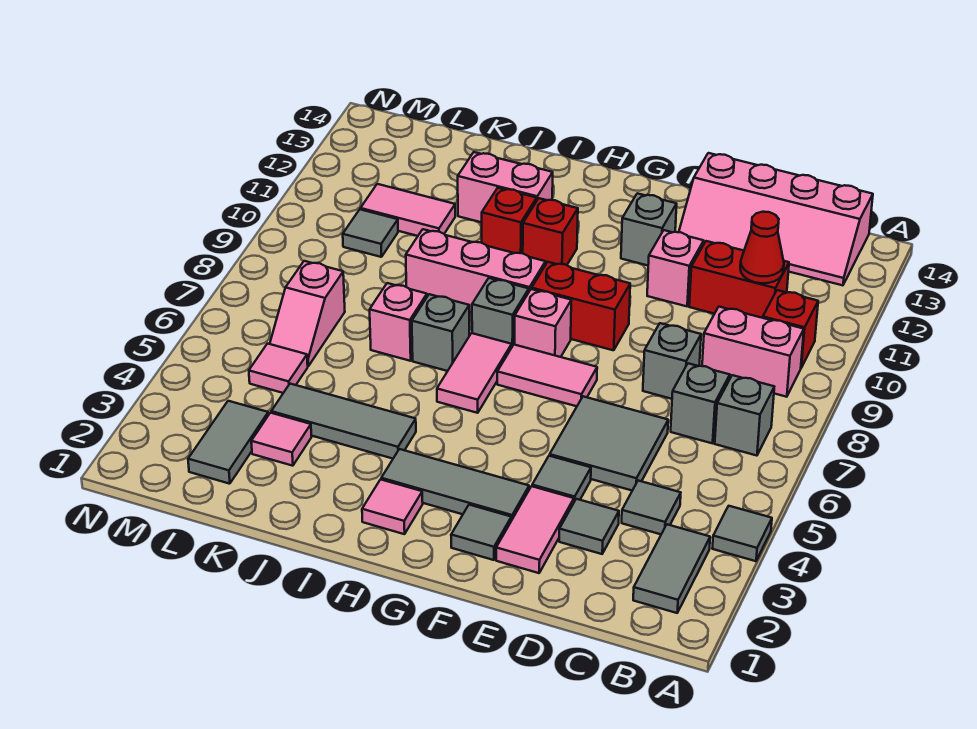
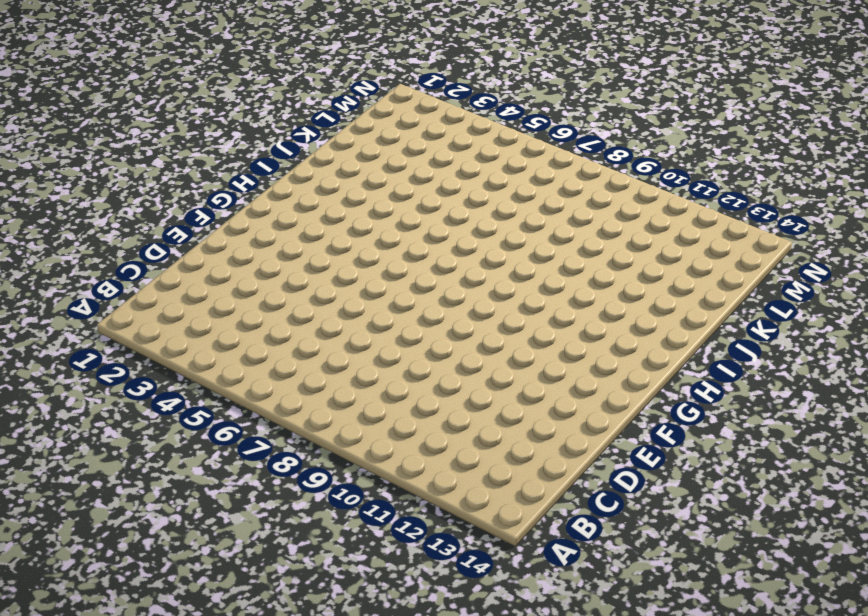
none -> grey 1x1 tile [712,506,772,561]
none -> grey 1x2 tile [633,524,710,613]
none -> grey 1x1 brick [715,375,774,456]
none -> pink 1x2 brick [702,307,804,397]

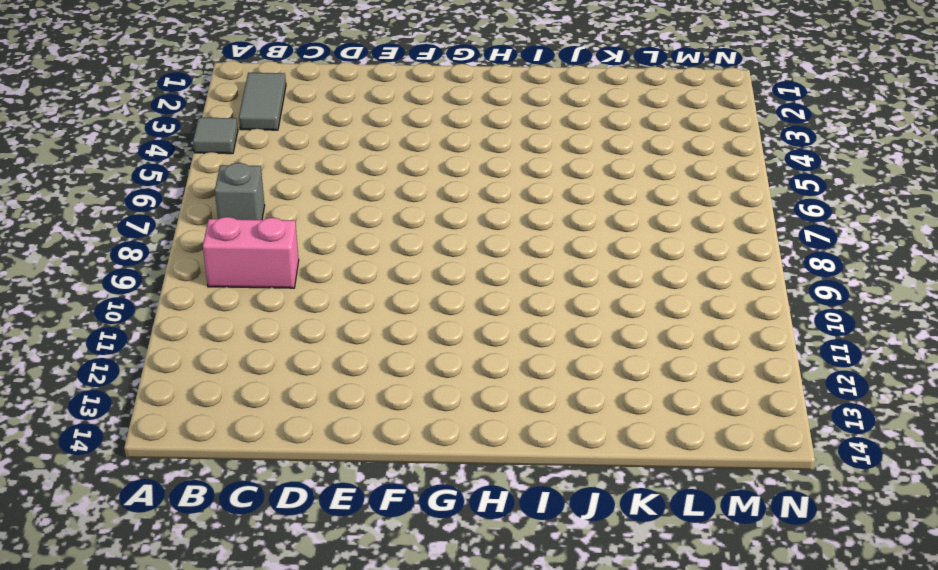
none -> red 1x1 brick [763,290,818,368]
none -> pink 2x4 slope [679,153,873,285]
none -> grey 1x1 tile [622,481,681,534]
none -> grey 1x1 brick [671,363,730,443]

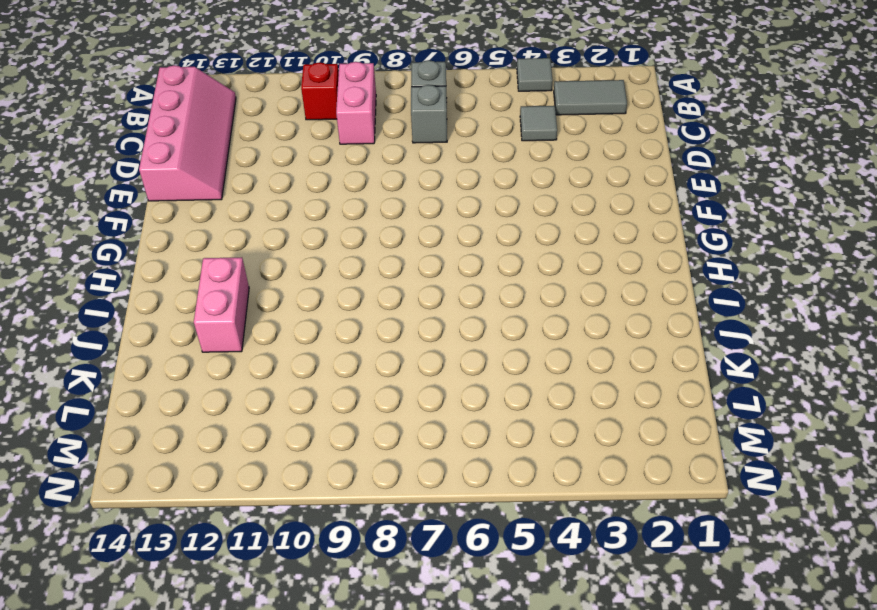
none -> red 1x2 brick [689,241,789,318]
none -> grey 1x1 tile [559,499,619,554]
none -> grey 2x2 tile [550,396,668,491]
none -> grey 1x1 brick [643,323,701,399]

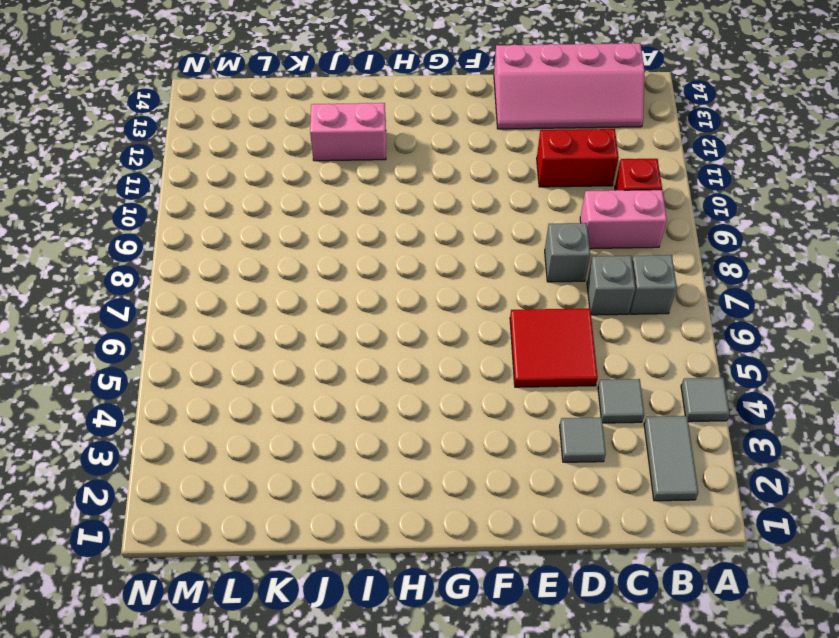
red 2x2 tile [510,308,598,387] -> grey 2x2 tile [550,396,668,491]
none -> pink 1x2 tile [496,486,574,573]
none -> grey 1x1 tile [532,456,591,502]
none -> pink 1x1 brick [647,230,704,306]
none -> grey 1x1 tile [451,505,511,560]

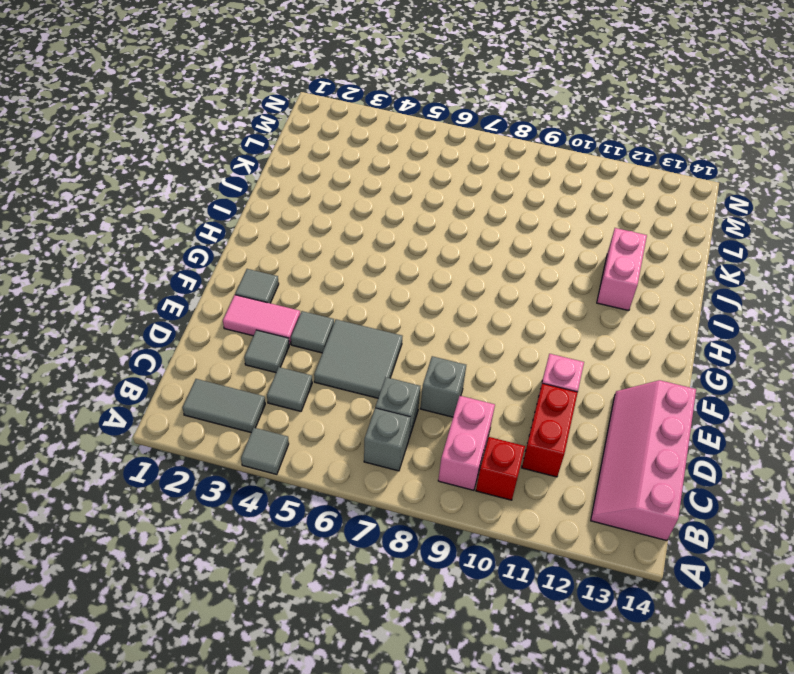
none -> grey 1x3 tile [381,449,529,521]
none -> pink 1x2 tile [497,345,597,406]
none -> red 1x2 brick [532,262,630,350]
none -> grey 1x1 brick [621,193,677,265]

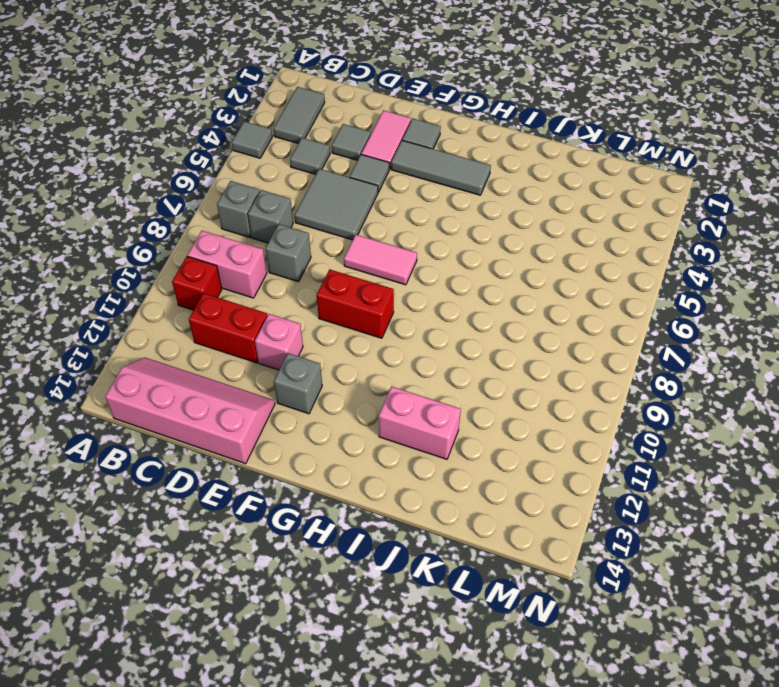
none -> pink 1x1 brick [515,289,571,357]
none -> pink 1x1 tile [362,479,423,534]
none -> pink 1x2 tile [437,333,512,413]
none -> grey 1x1 brick [472,278,529,346]

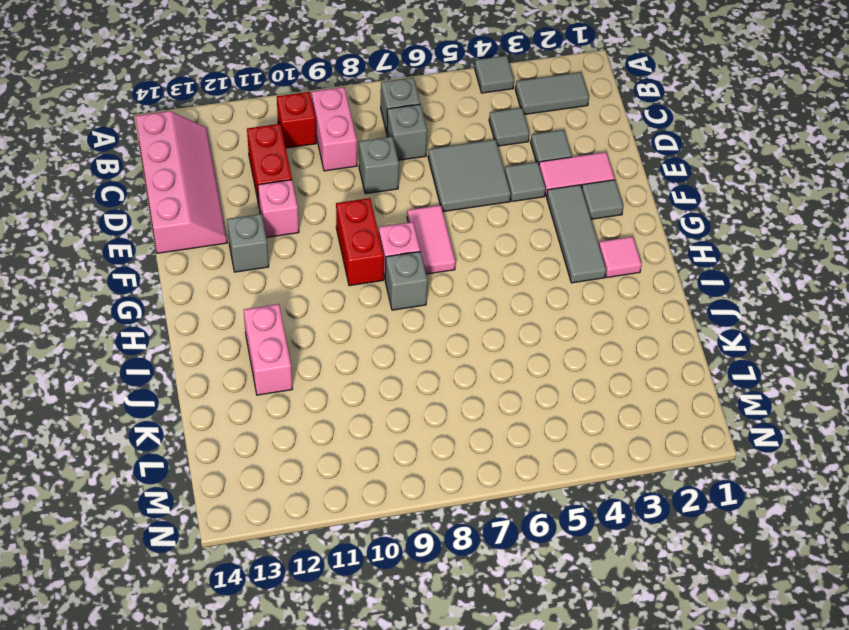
none -> pink 1x2 tile [437,333,512,413]
none -> pink 1x3 brick [406,229,545,312]
none -> red 1x1 brick [523,198,578,265]
none -> grey 1x3 tile [271,384,416,459]

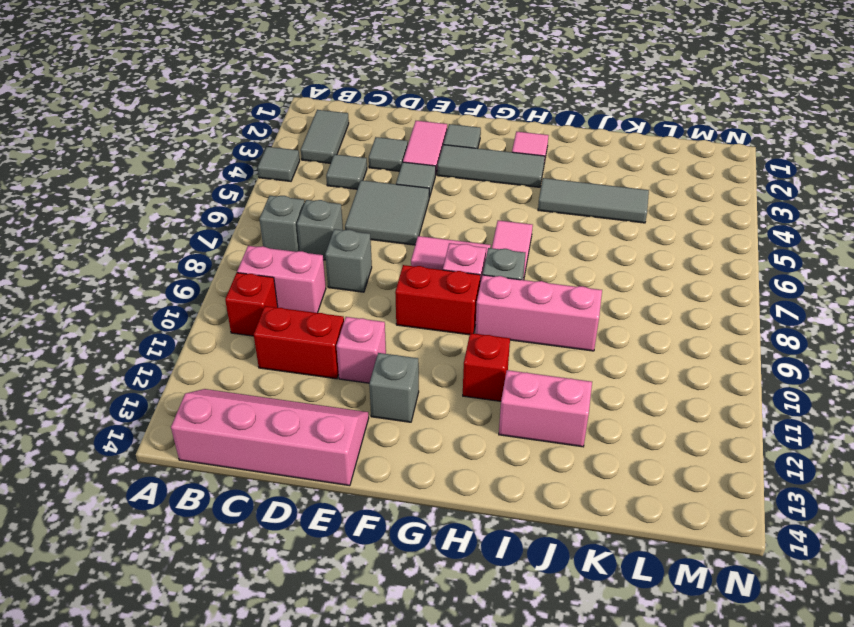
none -> grey 1x1 brick [412,294,469,371]
none -> red 1x1 brick [482,188,537,253]
none -> pink 1x1 brick [370,283,427,361]
none -> pink 1x1 tile [251,413,312,466]

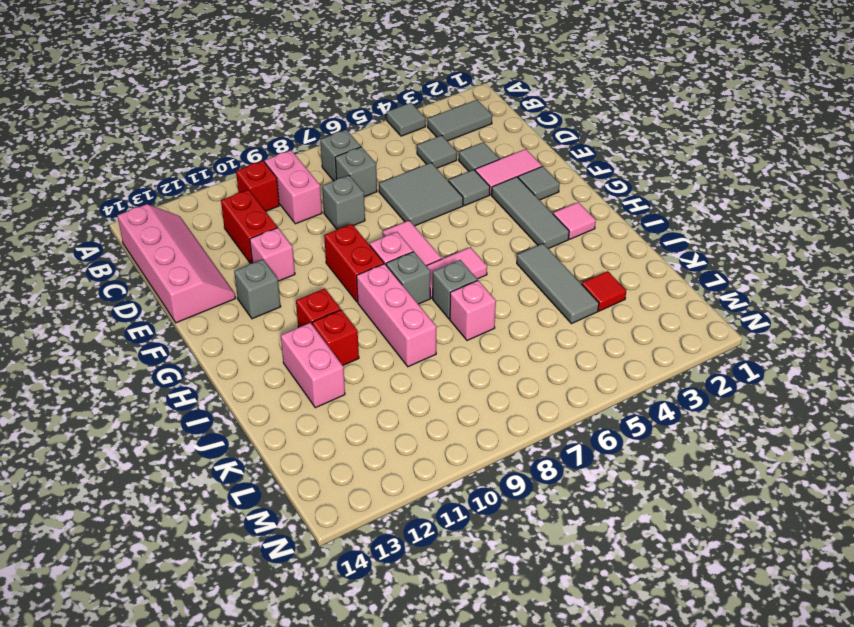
red 1x1 tile [582,271,626,311] -> pink 1x1 tile [251,413,312,466]
none -> pink 1x2 tile [360,184,455,236]
none -> grey 1x2 tile [188,401,268,484]
none -> pink 1x1 tile [249,344,308,393]
none -> pink 1x2 slope [270,261,345,366]

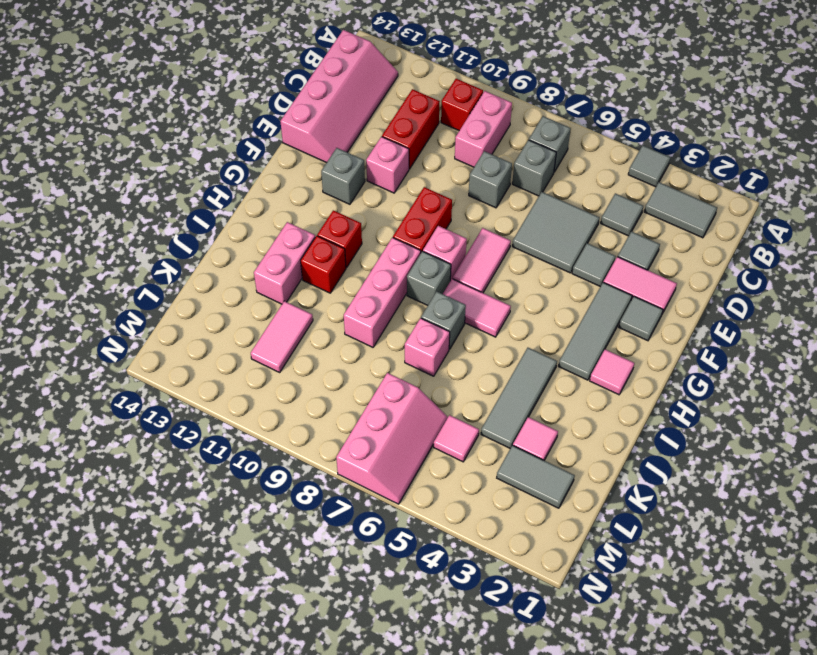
pink 2x3 slope [336,373,448,504] -> pink 1x2 slope [270,261,345,366]
none -> grey 1x1 tile [343,209,398,257]
none -> red 1x1 cone [740,212,784,283]

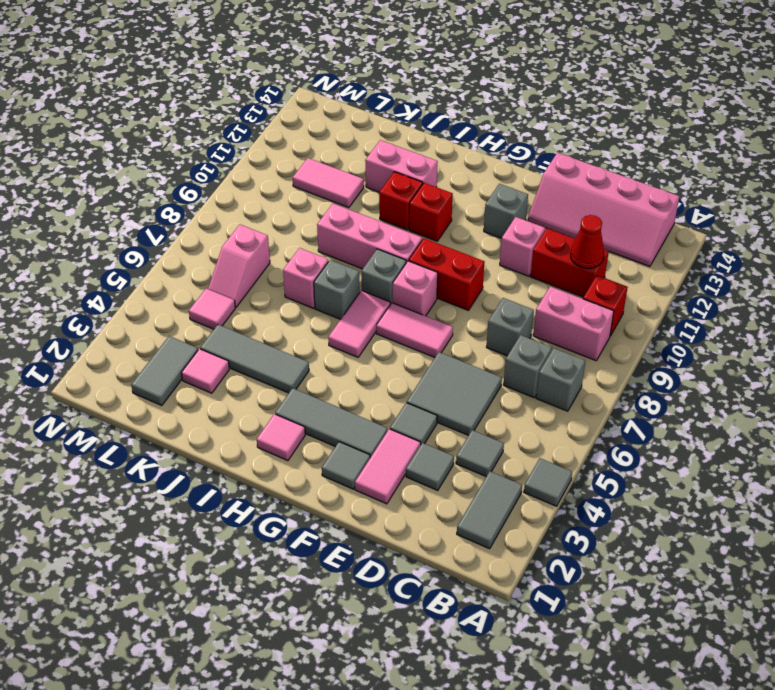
none -> grey 1x1 tile [343,209,398,257]

